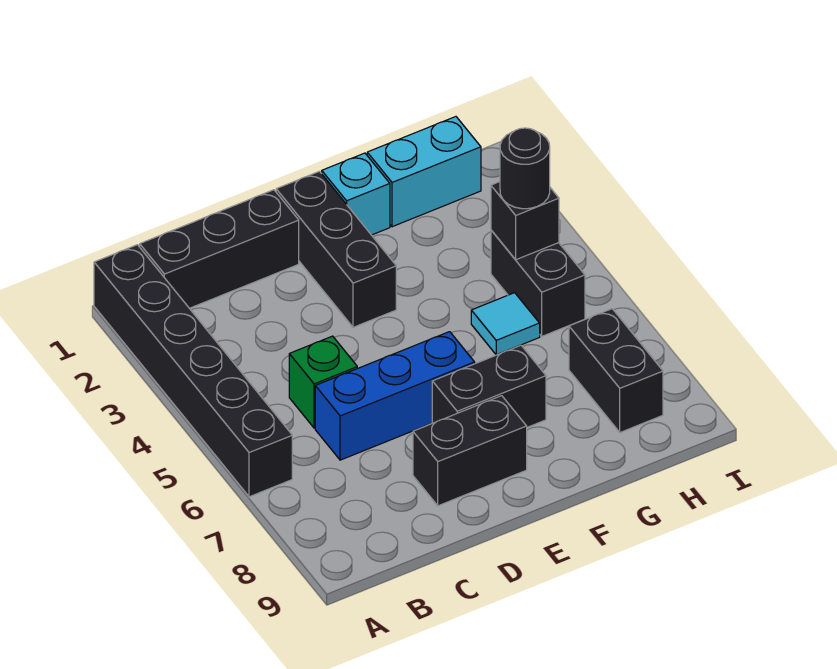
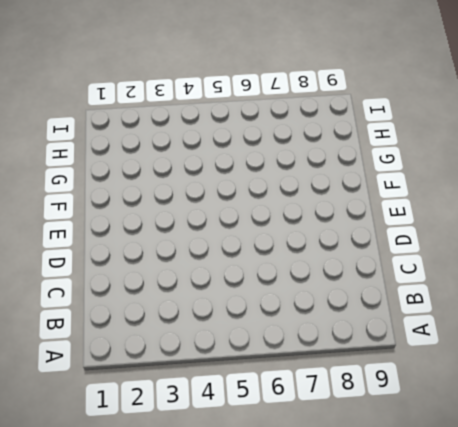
none -> black 1x6 brick [94,245,292,497]
none -> black 1x3 brick [140,190,299,308]
none -> green 1x1 brick [289,336,357,428]

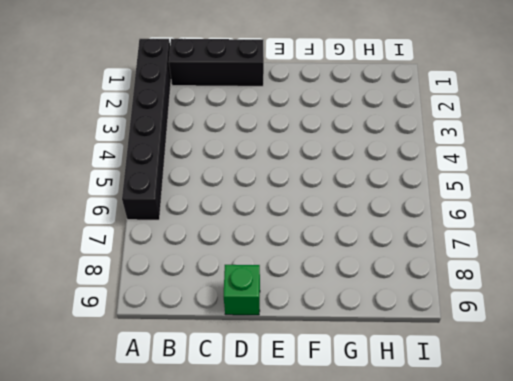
green 1x1 brick [224,265,260,315] -> green 1x1 brick moved to [289,336,357,428]
none -> blue 1x3 brick [315,332,475,460]
none -> black 1x2 brick [413,396,527,506]
none -> black 1x3 brick [276,171,396,327]

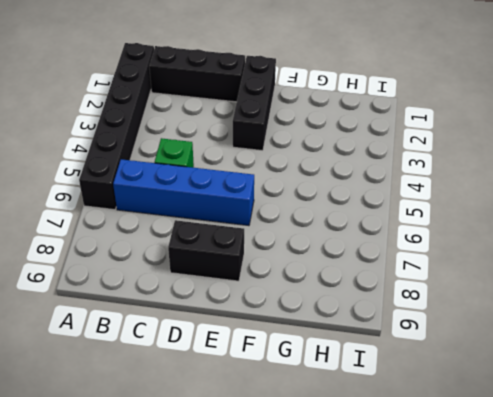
blue 1x4 brick [113,159,254,226] -> blue 1x3 brick [315,332,475,460]
none -> black 1x2 brick [432,345,546,427]
none -> cyan 1x1 brick [322,153,390,235]
none -> cyan 1x2 brick [367,117,481,227]

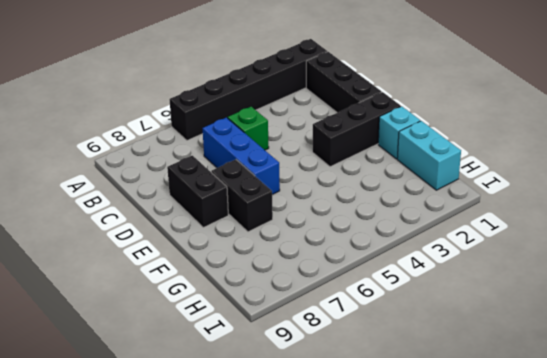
none -> cyan 1x1 tile [471,293,540,355]
none -> black 1x2 brick [491,230,585,336]
none -> black 1x2 brick [569,309,663,432]

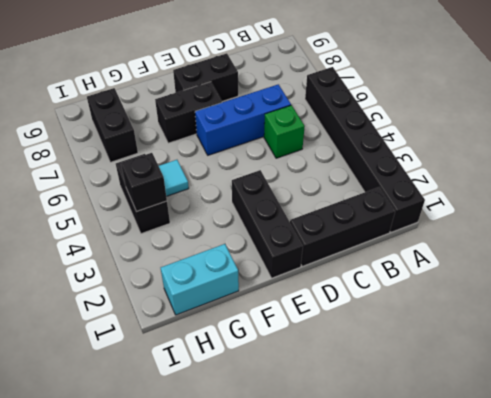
none -> cyan 1x1 brick [322,153,390,235]
none -> black 1x1 round brick [500,128,550,209]

